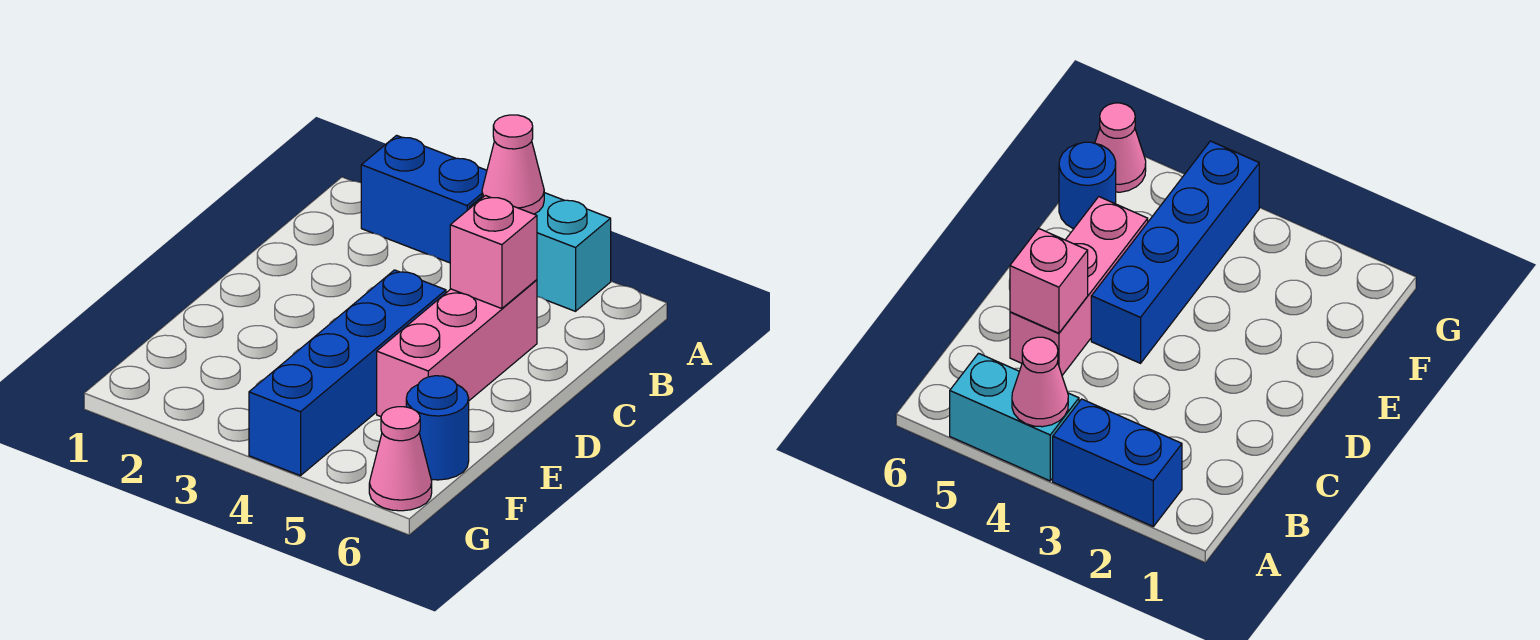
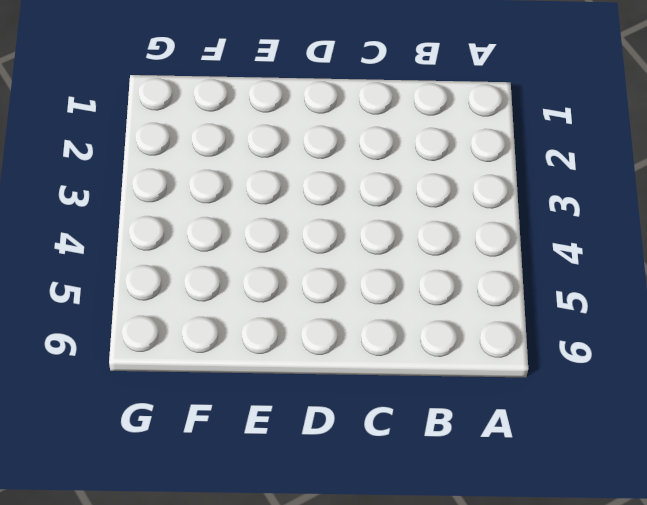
none -> blue 1x2 brick [361,135,487,263]
none -> cyan 1x2 brick [470,193,611,311]

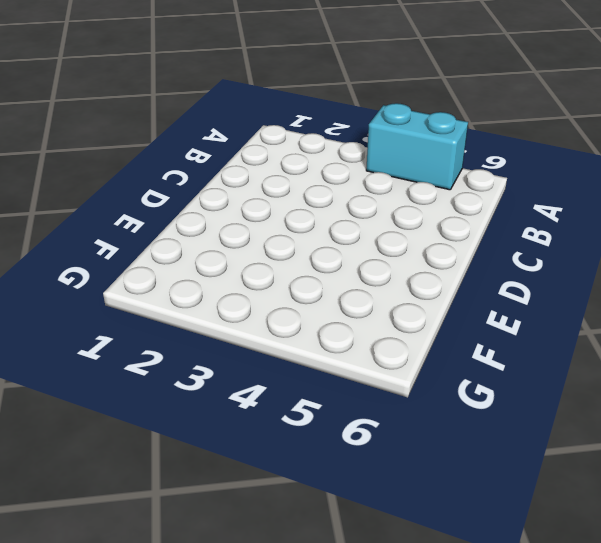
none -> blue 1x2 brick [361,135,487,263]
none -> pink 1x3 brick [377,280,537,417]

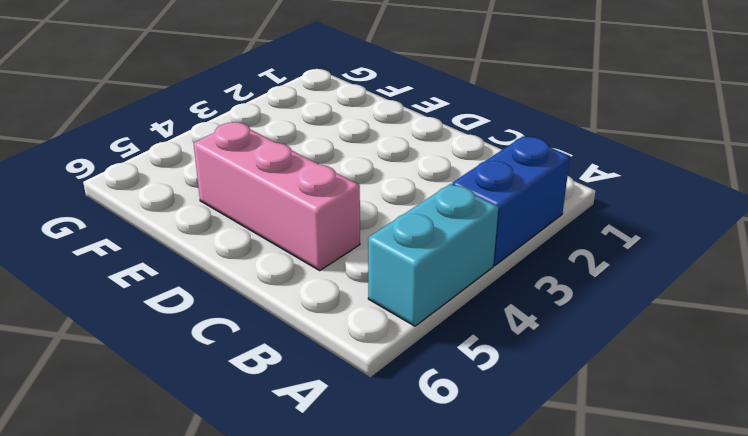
none -> blue 1x4 brick [249,270,446,476]
none -> blue 1x1 round brick [406,376,469,480]

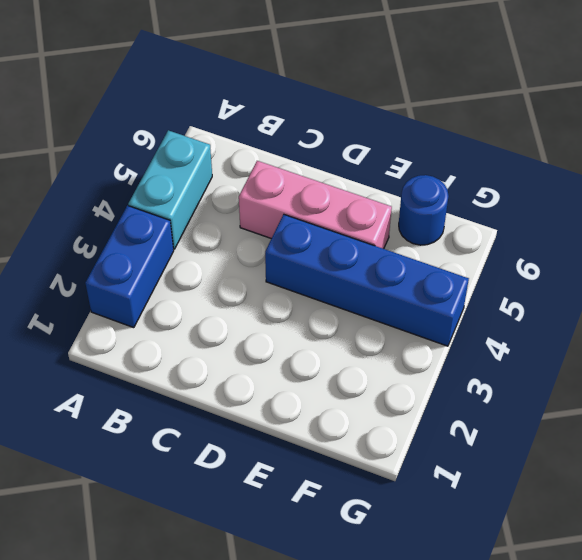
none -> pink 1x1 cone [369,407,432,511]
none -> pink 1x1 cone [482,115,544,214]

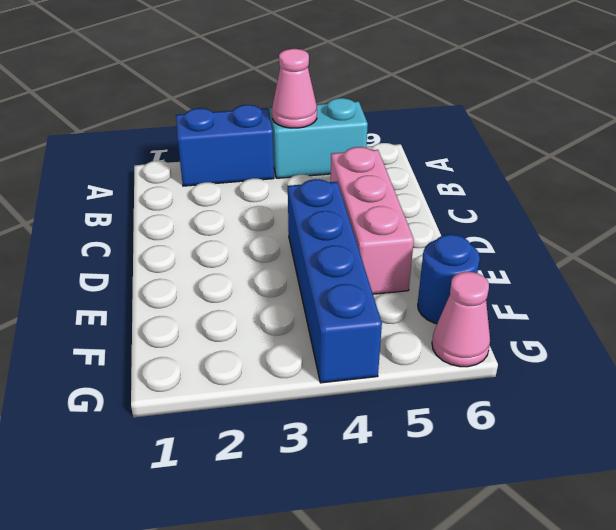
none -> pink 1x1 brick [450,196,537,309]

